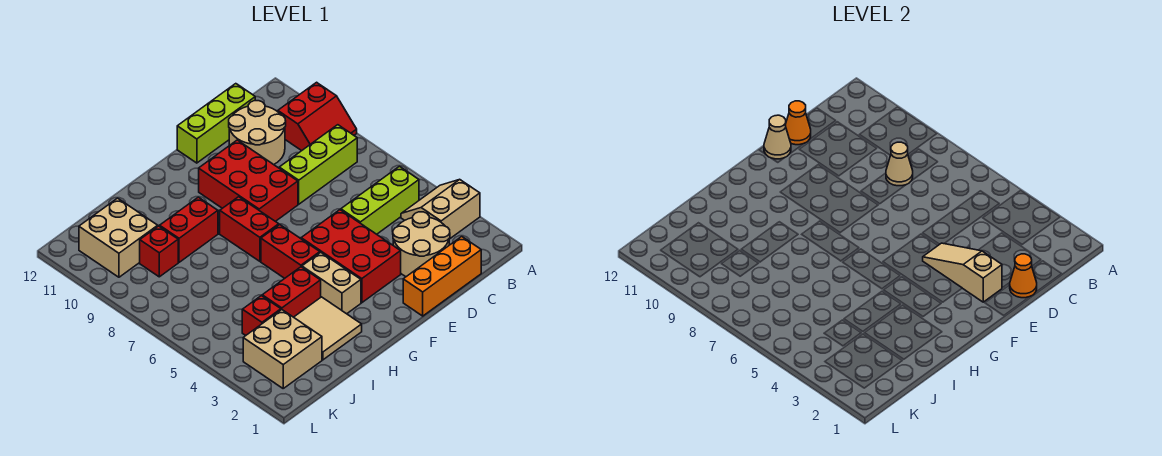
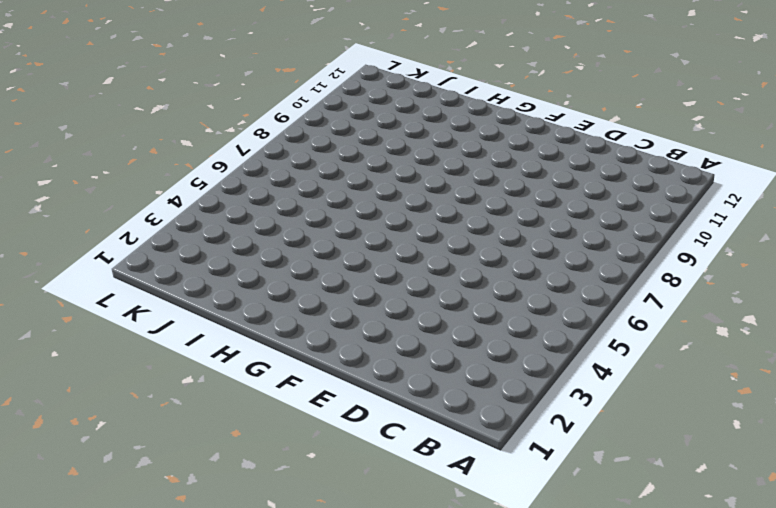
none -> tan 2x2 slope [401,179,480,239]
none -> red 2x2 slope [278,82,357,151]
none -> lime 1x3 brick [341,166,419,234]

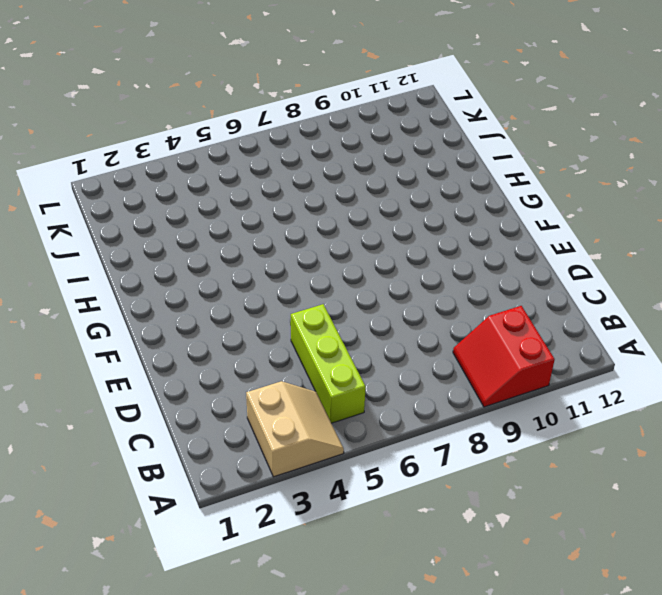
none -> lime 1x3 brick [279,125,357,204]
none -> orange 1x3 brick [403,237,481,316]
none -> tan 2x2 round brick [393,212,450,277]

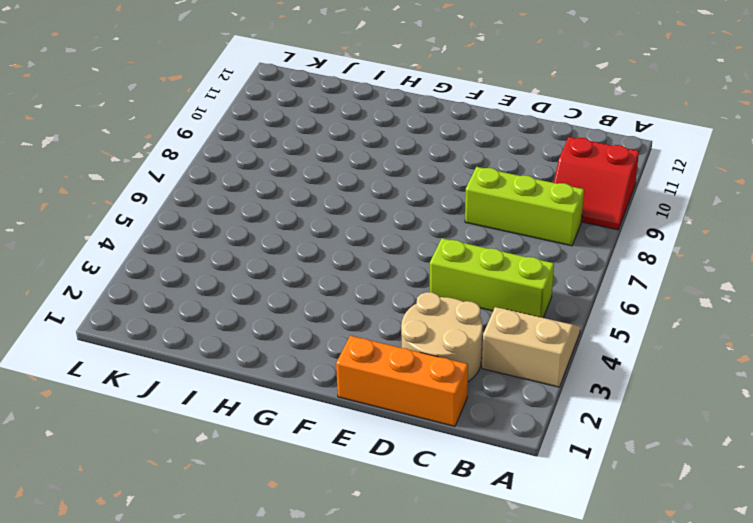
none -> tan 2x2 round brick [229,101,286,165]
none -> lime 1x3 brick [177,84,255,163]
none -> red 2x3 brick [301,210,401,303]

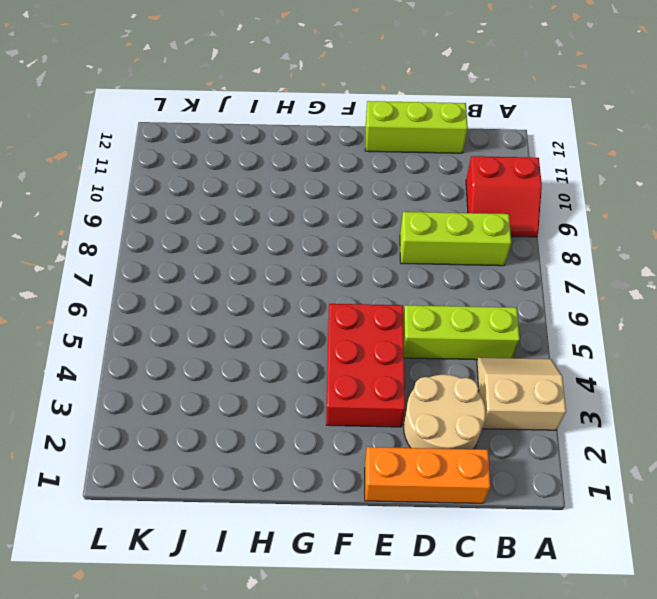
none -> tan 2x2 round brick [229,101,286,165]
none -> red 2x3 brick [199,140,298,221]
none -> tan 1x2 brick [302,252,361,314]

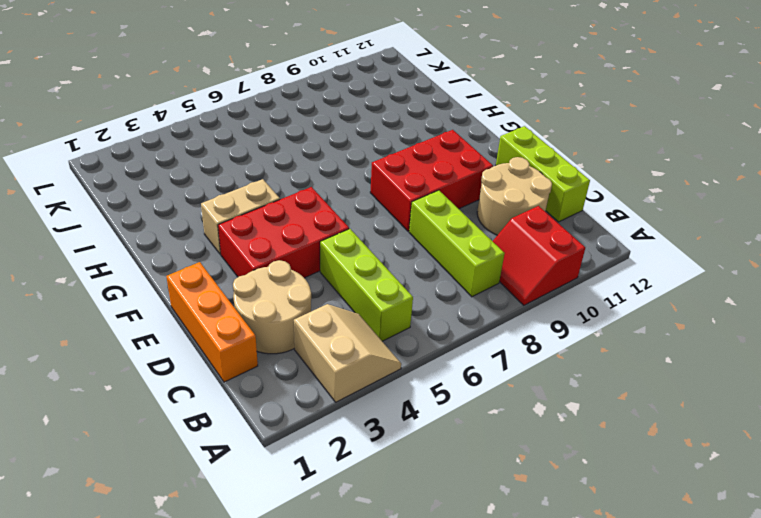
none -> red 1x2 brick [261,225,320,278]
none -> red 1x2 brick [220,197,279,261]
none -> tan 2x2 tile [294,297,362,360]

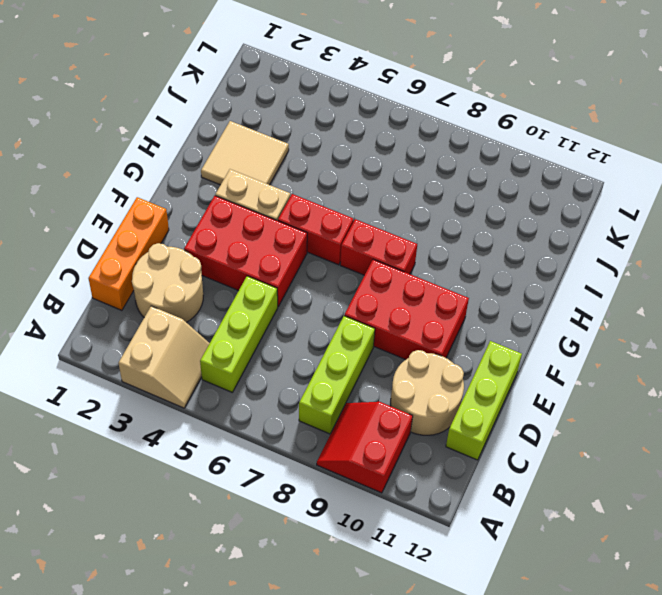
none -> red 1x2 brick [262,267,321,317]
none -> red 1x2 brick [160,197,218,262]
none -> tan 2x2 brick [243,310,322,388]

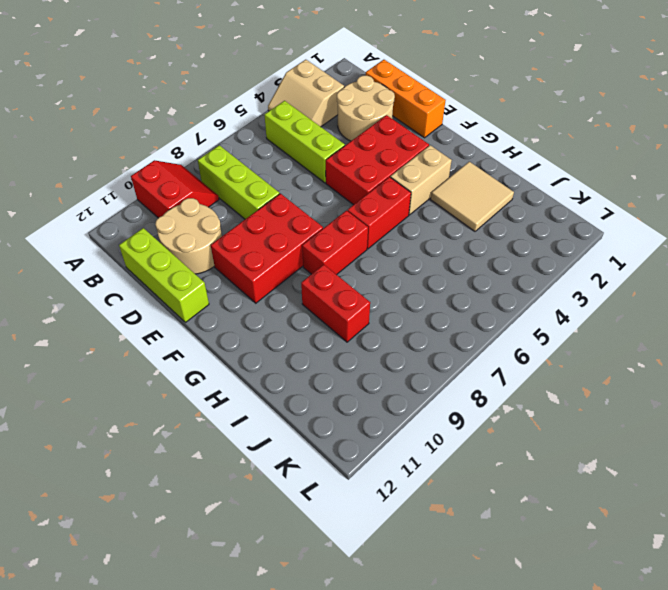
none -> red 1x2 brick [262,267,321,317]
none -> tan 2x2 brick [243,310,322,388]
none -> red 1x1 brick [242,296,281,335]

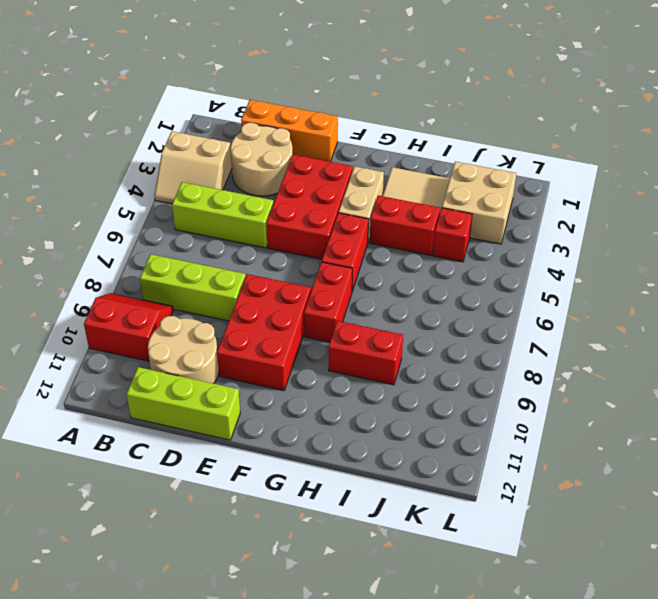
none -> red 1x1 brick [140,226,178,277]
none -> tan 2x2 brick [79,198,158,277]
none -> tan 1x1 cone [886,142,913,186]

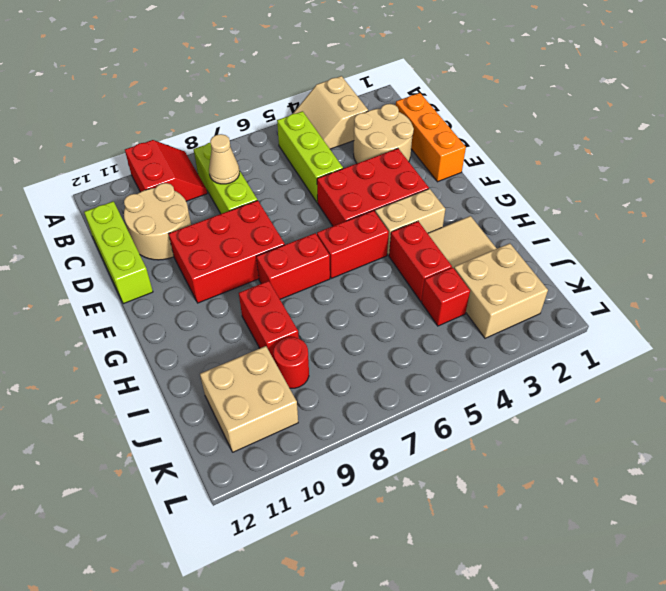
red 1x1 round brick [273,337,309,388] -> red 1x1 brick [140,226,178,277]
none -> orange 1x1 cone [1010,254,1037,298]
none -> orange 1x1 cone [786,101,811,145]
none -> tan 1x3 slope [923,243,1002,302]

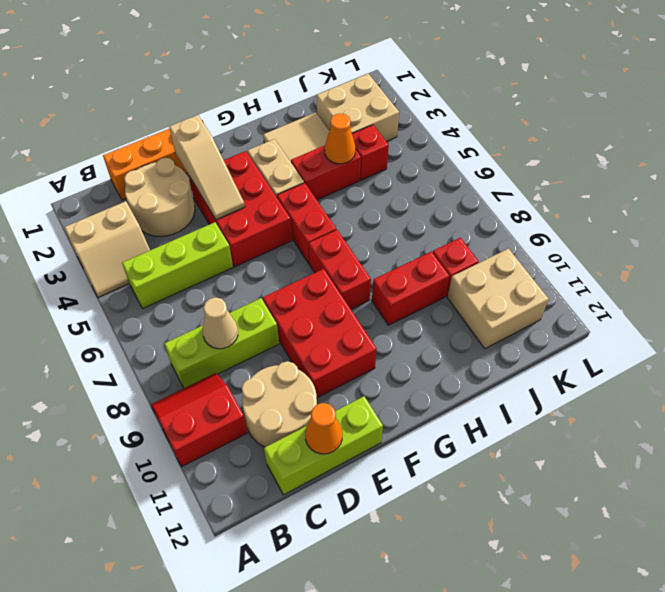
orange 1x1 cone [325,113,355,164] -> orange 1x1 cone moved to [1010,254,1037,298]
none -> tan 1x1 cone [764,115,791,159]

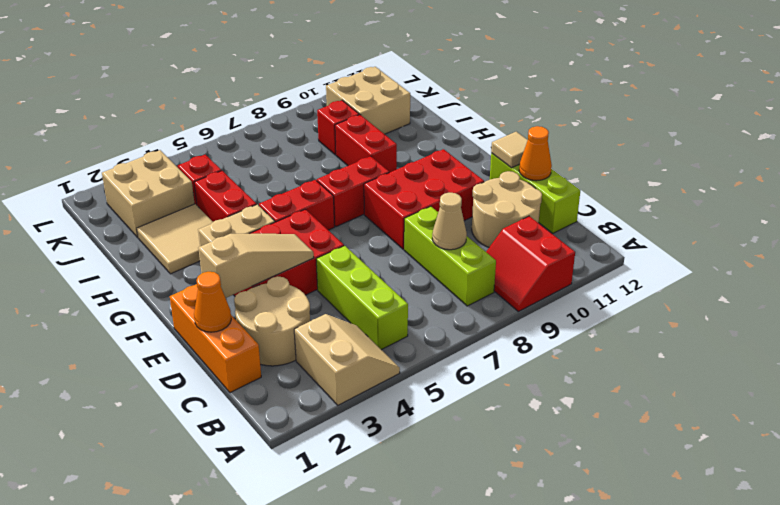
tan 1x1 tile [491,132,528,168] -> tan 1x1 cone [764,115,791,159]

